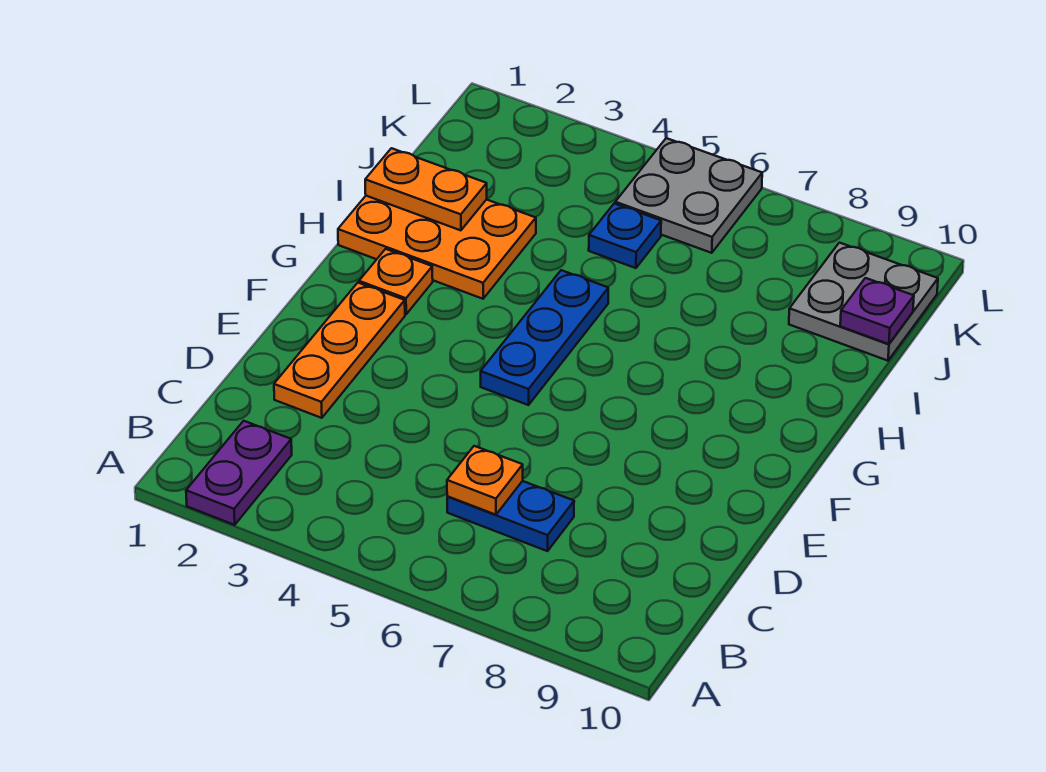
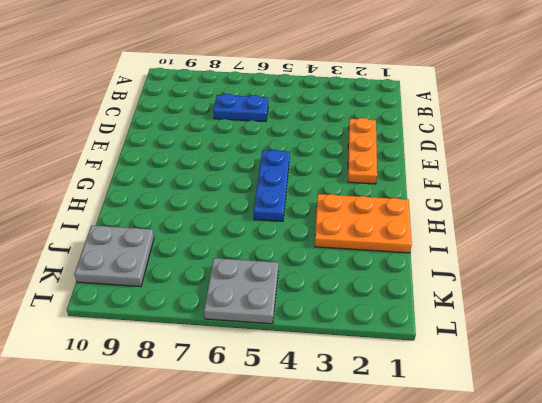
none -> purple 1x2 plate [186,421,292,525]
none -> orange 1x1 plate [359,249,433,314]
none -> blue 1x1 plate [589,204,661,268]

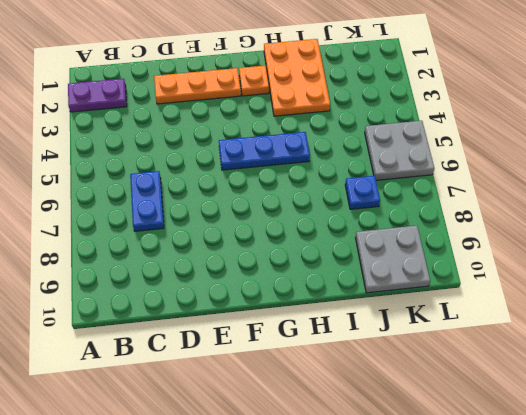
blue 1x1 plate [345,176,380,209] -> blue 1x1 plate moved to [589,204,661,268]
none -> orange 1x1 plate [447,446,523,515]
none -> orange 1x2 plate [365,148,487,230]
none -> purple 1x1 plate [840,278,914,344]

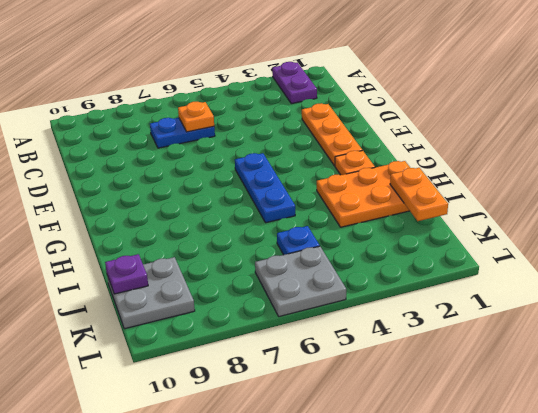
orange 1x2 plate [390,168,448,221] -> orange 1x2 plate turned to [365,148,487,230]

